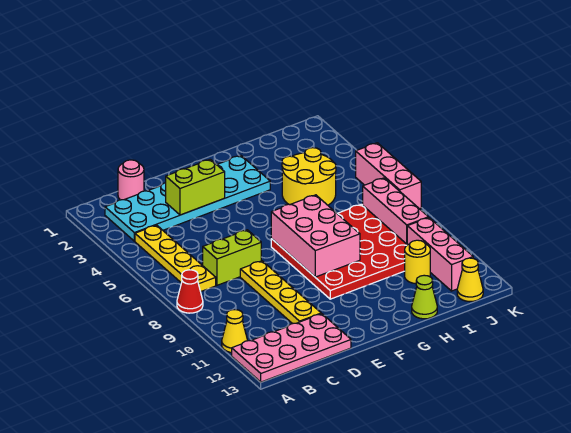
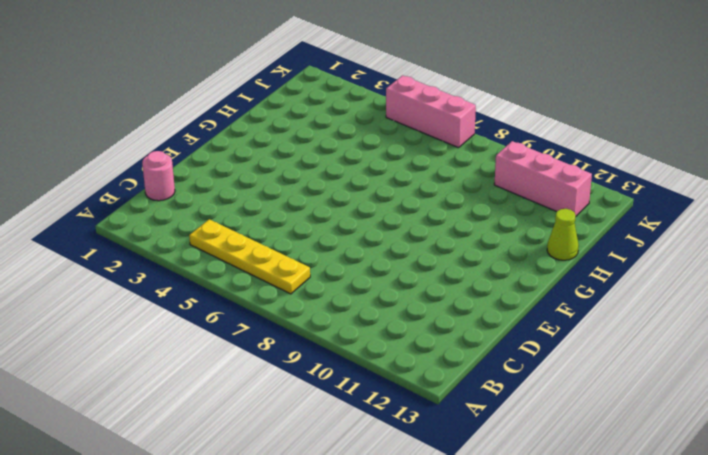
none -> red 1x1 cone [177,270,203,313]
none -> yellow 1x1 cone [222,310,248,353]
none -> pink 2x4 plate [232,314,351,382]

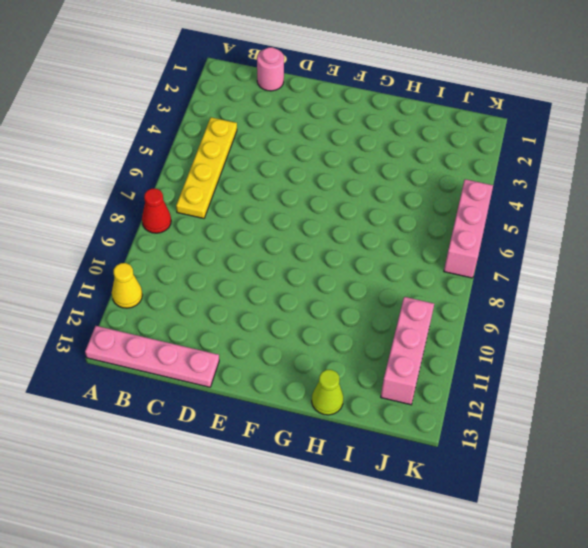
pink 1x4 plate [85,326,219,387] -> pink 2x4 plate [232,314,351,382]
none -> cyan 2x6 plate [105,156,270,241]
none -> lime 1x2 brick [203,230,261,285]
none -> yellow 1x4 plate [240,261,321,324]

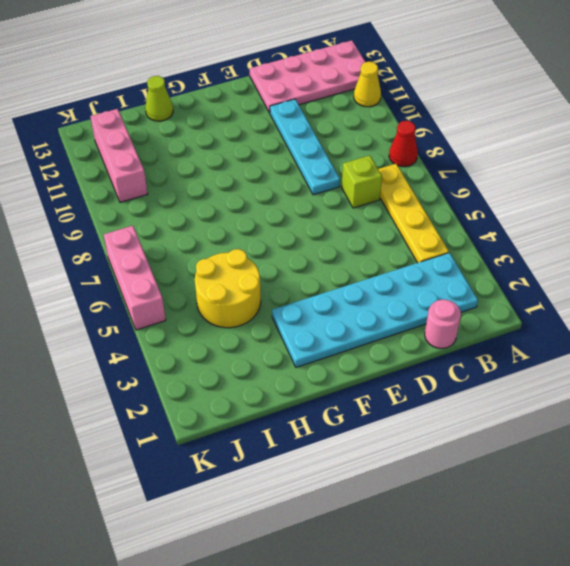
lime 1x1 brick [342,155,382,208] -> lime 1x2 brick [203,230,261,285]
cyan 1x4 plate [270,99,340,195] -> yellow 1x4 plate [240,261,321,324]
none -> red 4x4 plate [271,204,407,299]
none -> yellow 1x1 round brick [405,240,430,284]
none -> pink 1x3 brick [363,178,428,244]

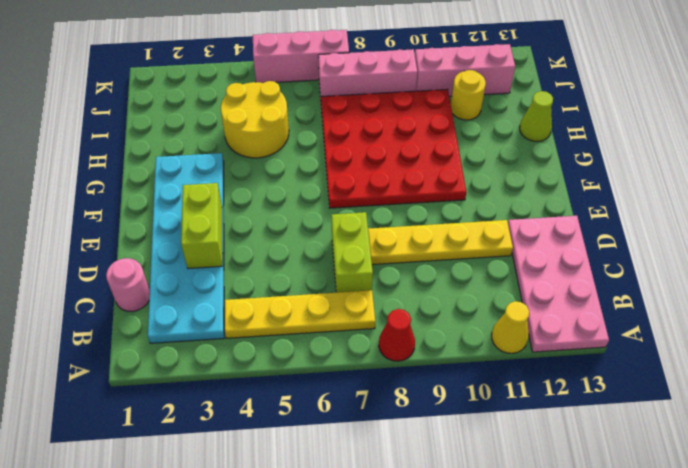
none -> yellow 1x1 cone [457,258,483,302]
none -> pink 2x3 brick [271,195,360,277]

